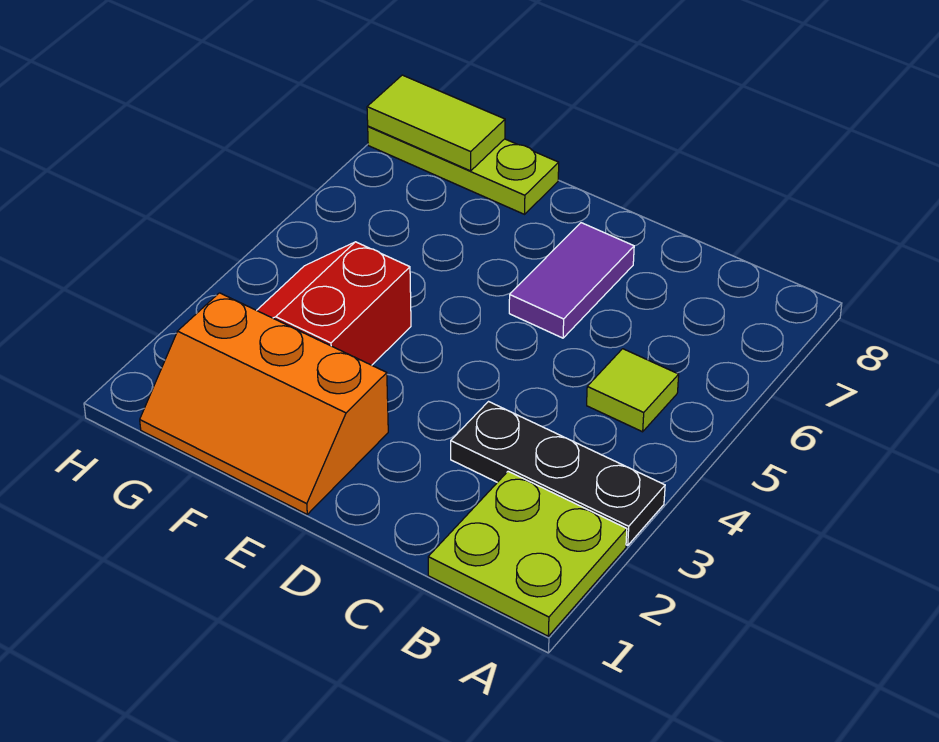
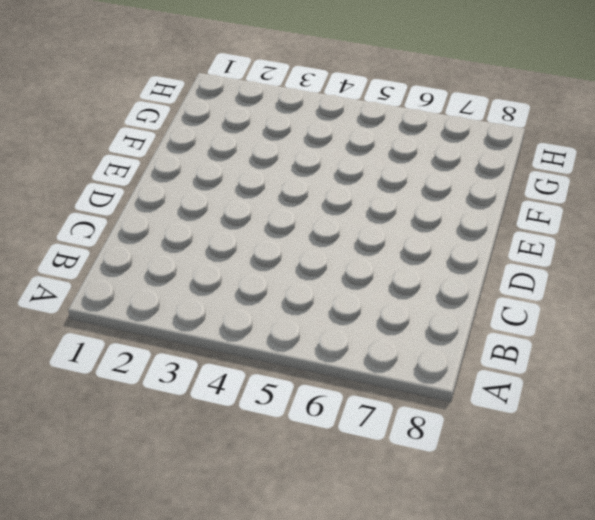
none -> lime 2x2 plate [428,471,627,636]
none -> black 1x3 plate [451,402,665,545]

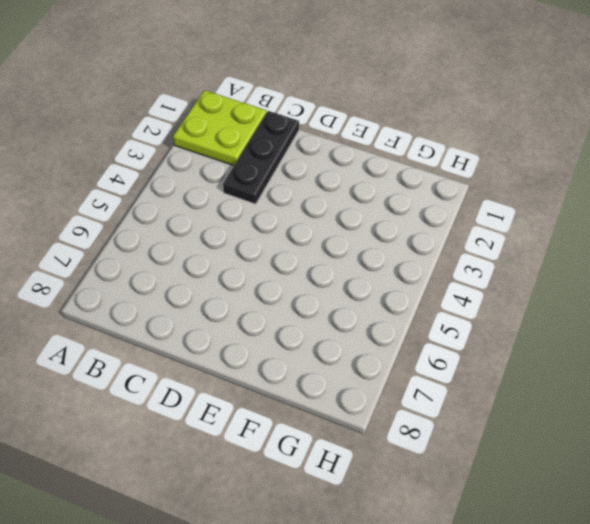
black 1x3 plate [223,111,299,204] -> black 1x3 plate turned to [451,402,665,545]
none -> lime 1x1 tile [587,349,679,432]
none -> purple 1x2 tile [509,223,634,338]

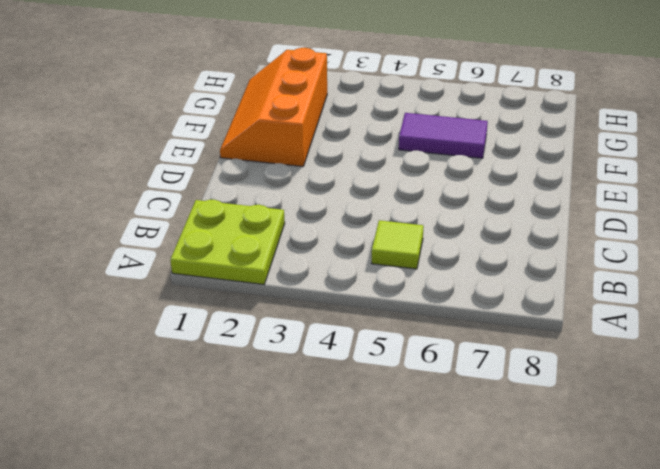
purple 1x2 tile [399,113,488,158] -> purple 1x2 tile moved to [509,223,634,338]
none -> black 1x3 plate [451,402,665,545]
none -> red 2x2 slope [257,242,411,365]

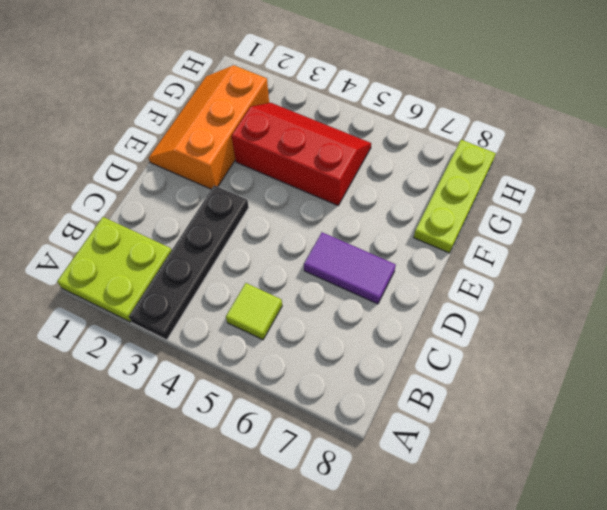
black 1x4 plate [129,185,249,340] -> black 1x3 plate [451,402,665,545]
red 2x3 slope [232,103,371,205] -> red 2x2 slope [257,242,411,365]
none -> lime 1x2 tile [367,75,505,171]

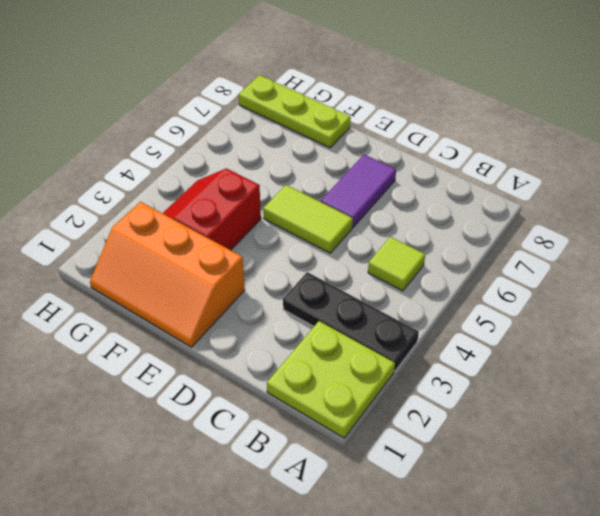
lime 1x2 tile [263,185,353,253] -> lime 1x2 tile moved to [367,75,505,171]

